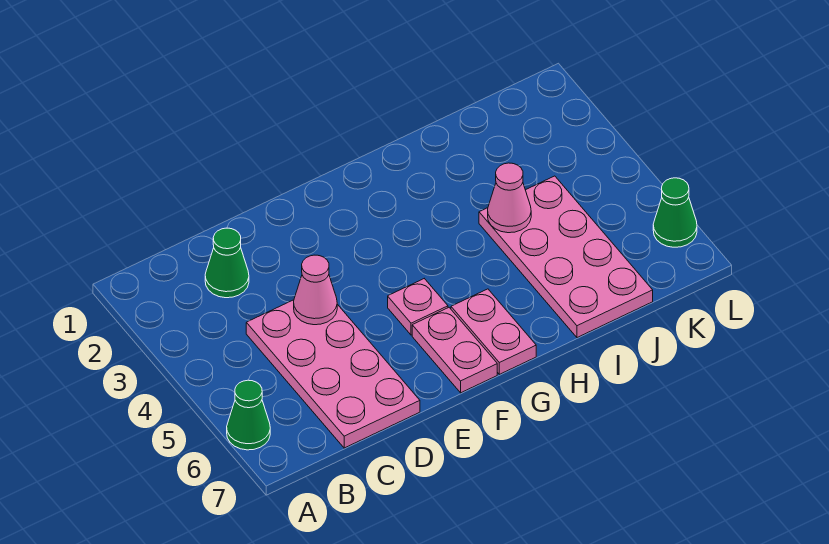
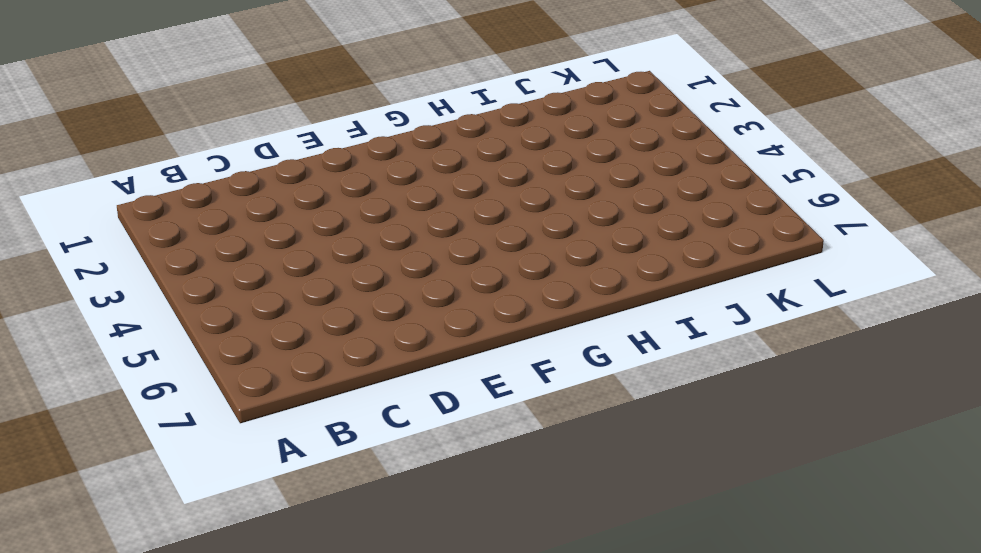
none -> green 1x1 cone [227,380,270,450]
none -> green 1x1 cone [205,228,249,298]

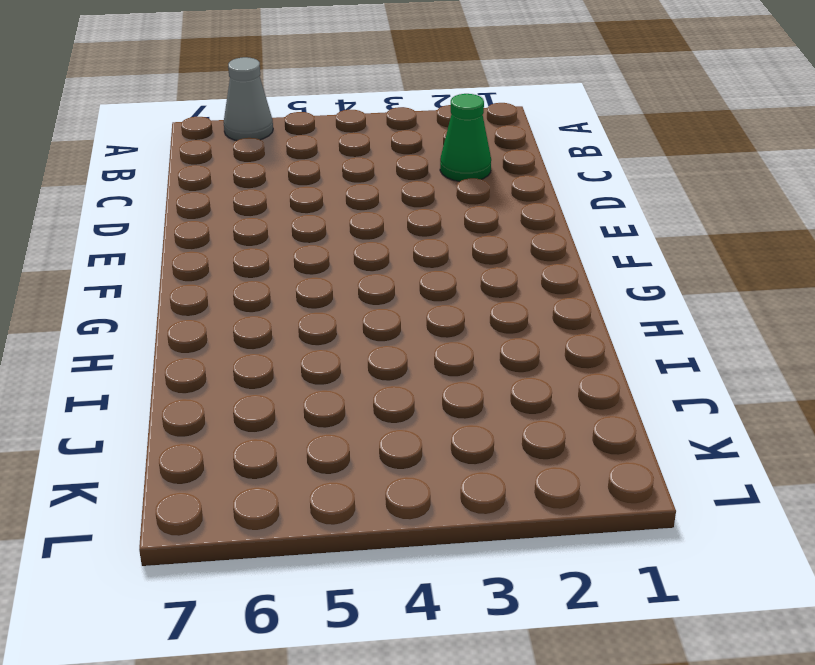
grey 1x1 cone [224,57,273,141] -> green 1x1 cone [227,380,270,450]
none -> pink 2x4 plate [246,300,420,448]
none -> pink 1x1 plate [388,279,448,335]

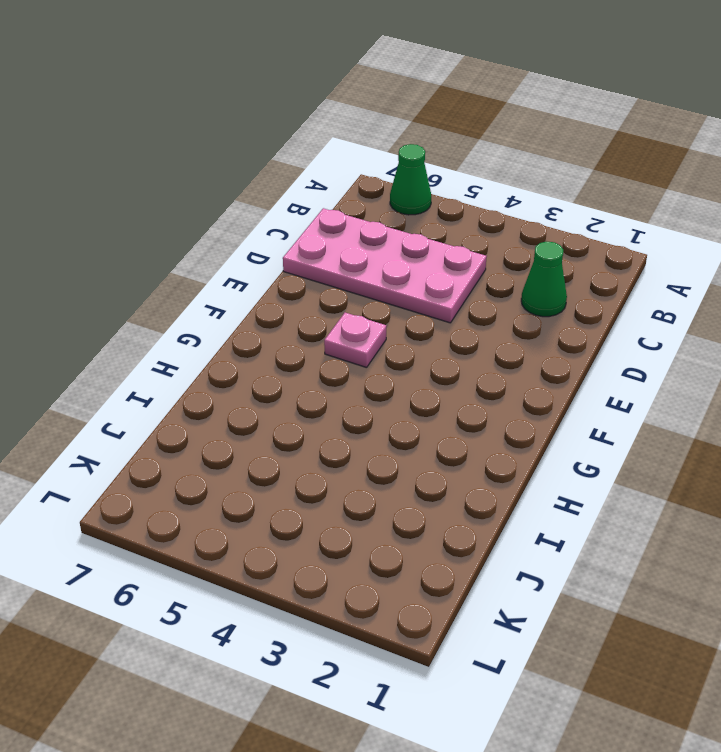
none -> pink 1x2 plate [412,308,497,393]
none -> pink 1x2 plate [451,289,536,374]

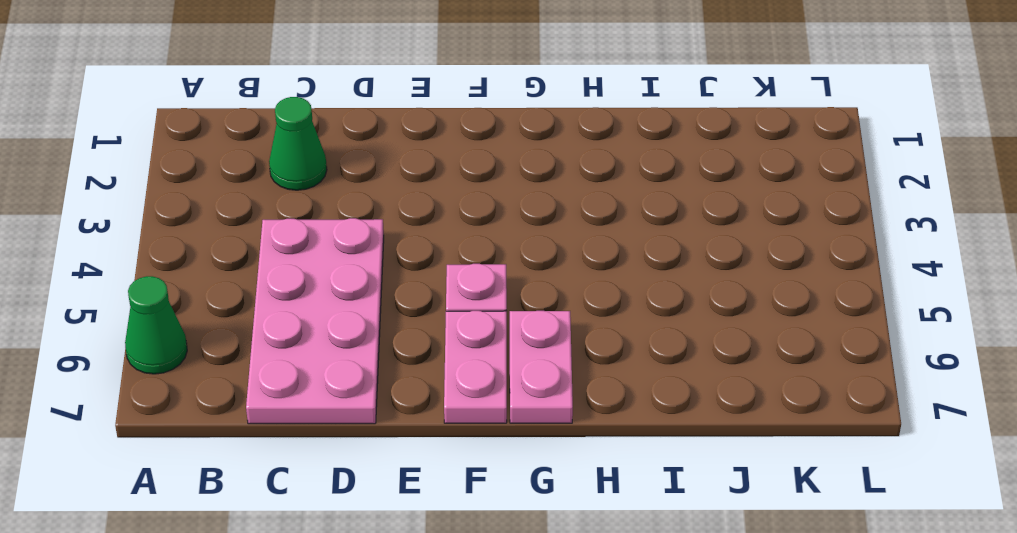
none -> pink 2x4 plate [479,176,653,338]
none -> green 1x1 cone [653,178,697,247]

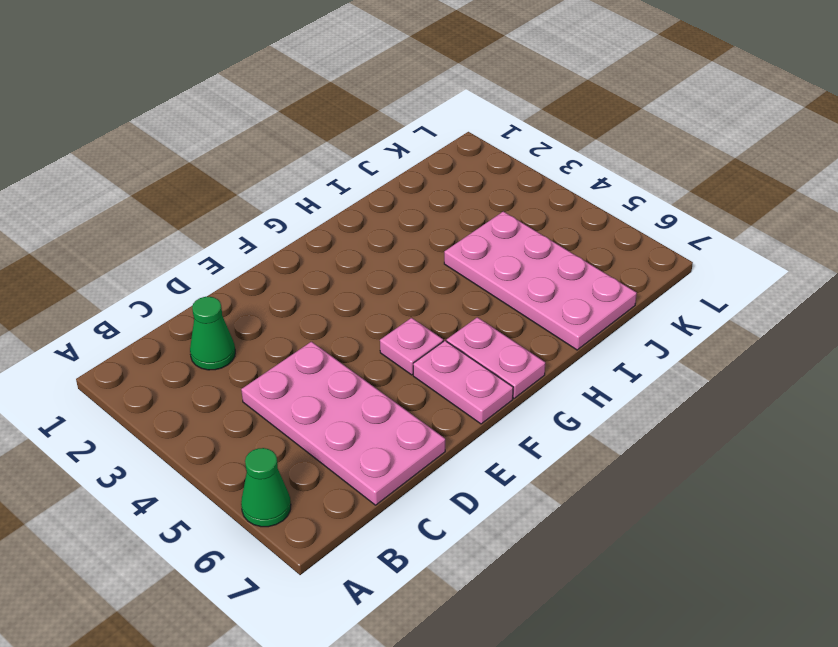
none -> green 1x1 cone [653,178,697,247]
none -> pink 1x1 cone [294,255,337,325]

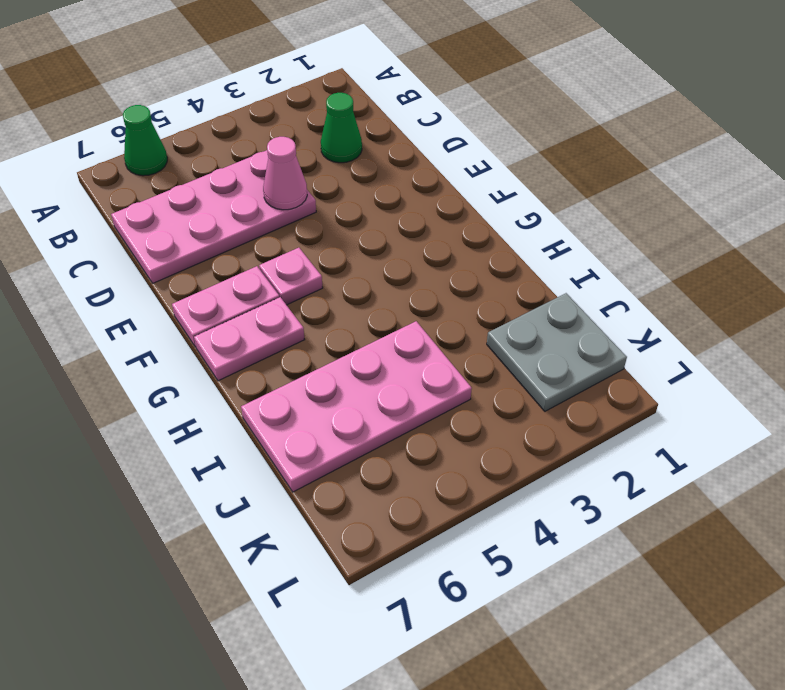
grey 2x2 plate [487,293,627,411] -> none
none -> green 1x1 cone [653,178,697,247]
none -> pink 1x1 cone [488,163,531,233]

